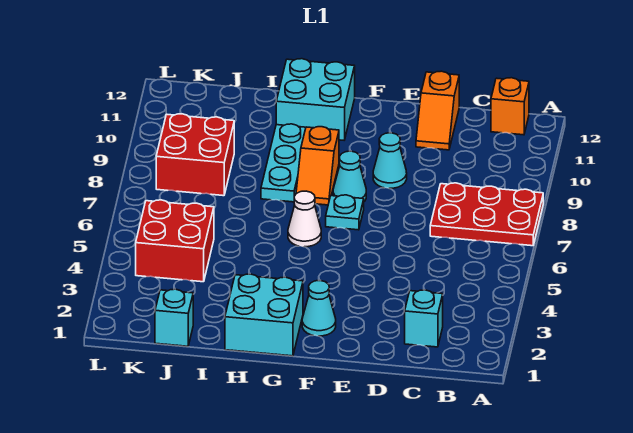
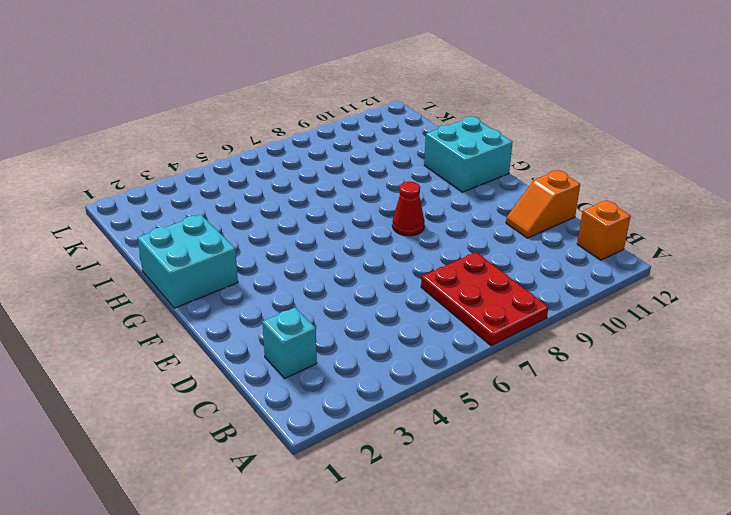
red 1x1 cone [392,182,425,236] -> cyan 1x1 cone [333,151,366,202]
none -> cyan 1x1 cone [373,133,407,188]
none -> cyan 1x1 cone [302,281,336,336]
none -> cyan 1x1 plate [326,195,364,230]

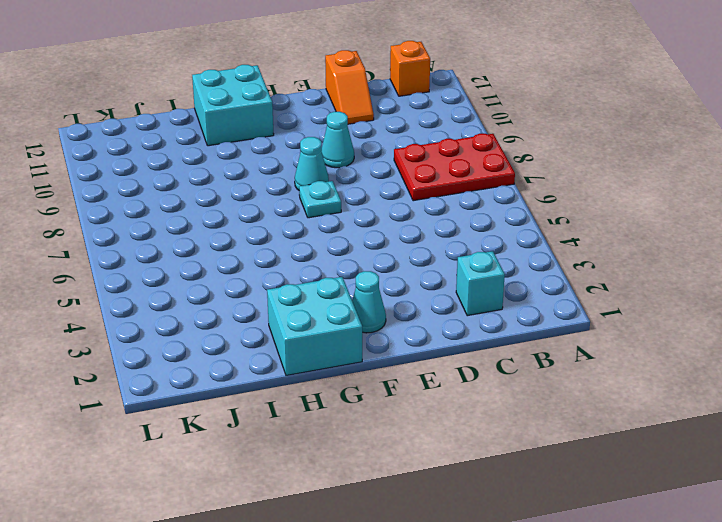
none -> white 1x1 cone [288,191,321,247]
none -> orange 1x2 slope [296,127,339,205]
none -> cyan 1x3 plate [261,124,306,202]

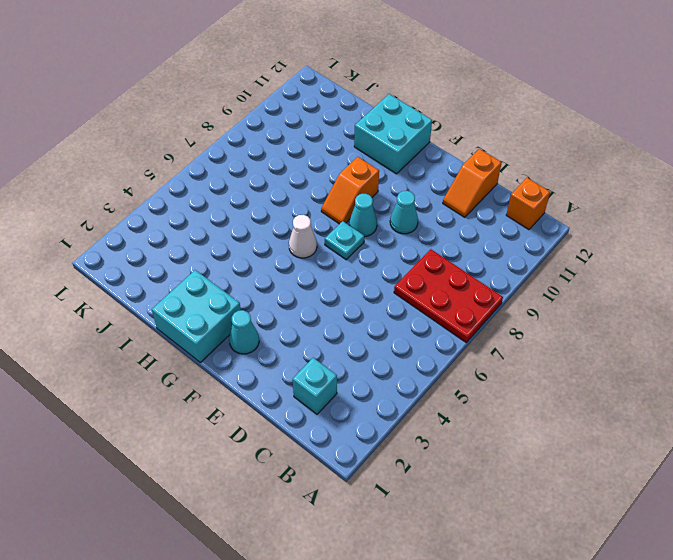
none -> cyan 1x3 plate [261,124,306,202]
none -> cyan 1x1 brick [155,289,193,346]
none -> red 2x2 brick [136,200,214,282]

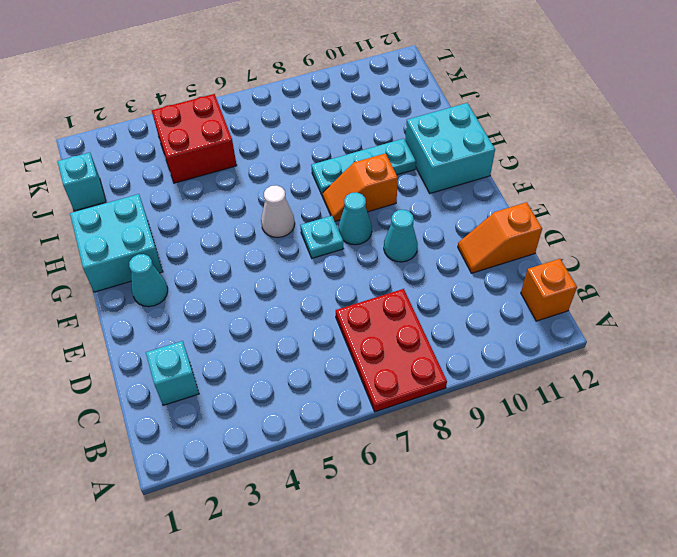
none -> red 2x2 brick [156,114,234,196]

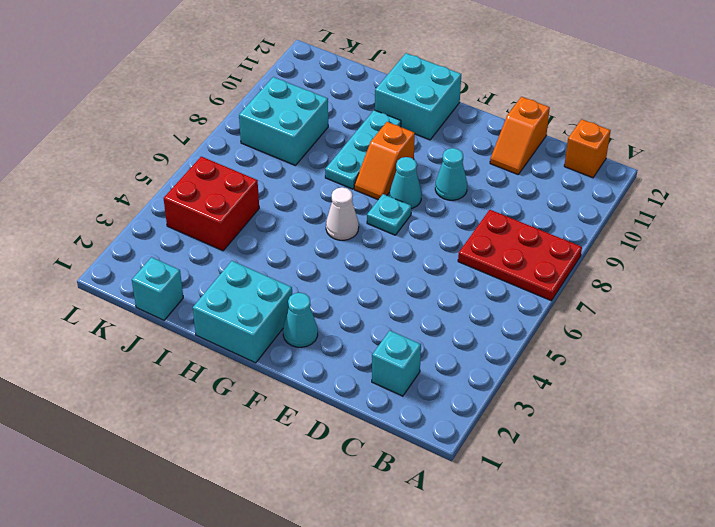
cyan 2x2 brick [239,77,328,166] -> red 2x2 brick [156,114,234,196]

